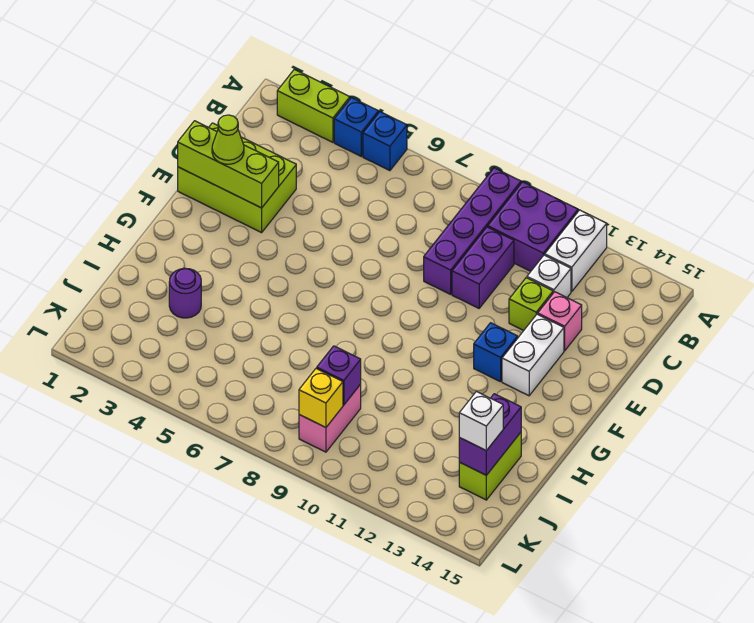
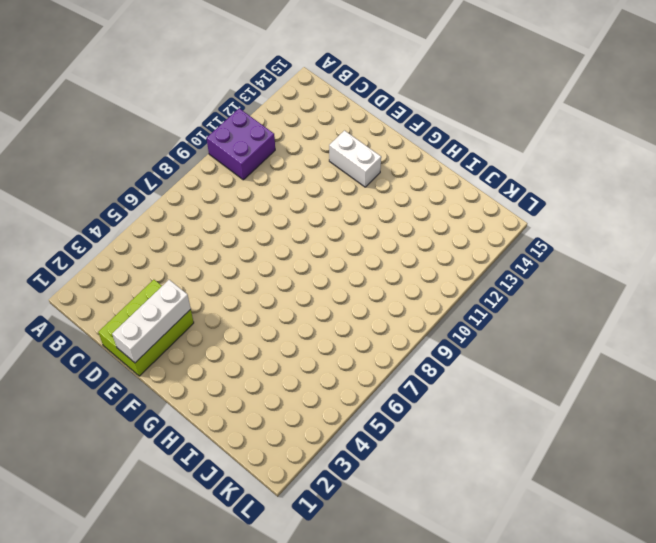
white 1x3 brick [112,280,191,363] -> lime 1x3 brick [178,121,279,208]
none -> lime 1x2 brick [277,69,350,142]
none -> blue 1x1 brick [334,98,378,156]
none -> blue 1x1 brick [363,112,407,171]

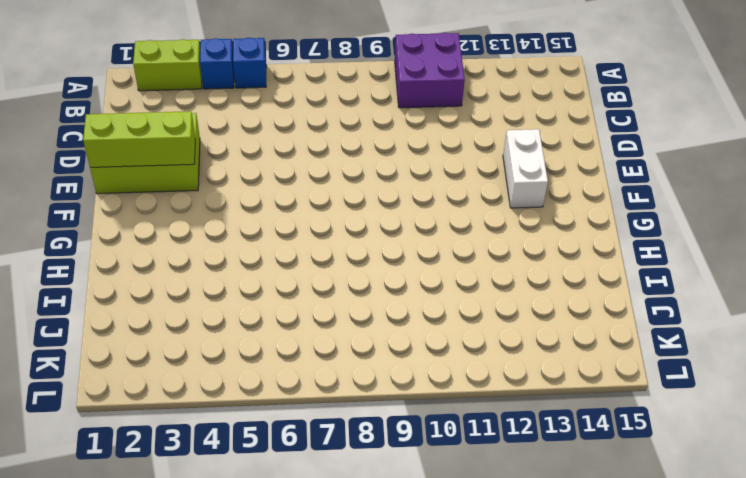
none -> purple 1x4 brick [424,168,521,294]
none -> white 1x2 brick [545,210,607,292]
none -> purple 1x2 brick [452,227,514,308]

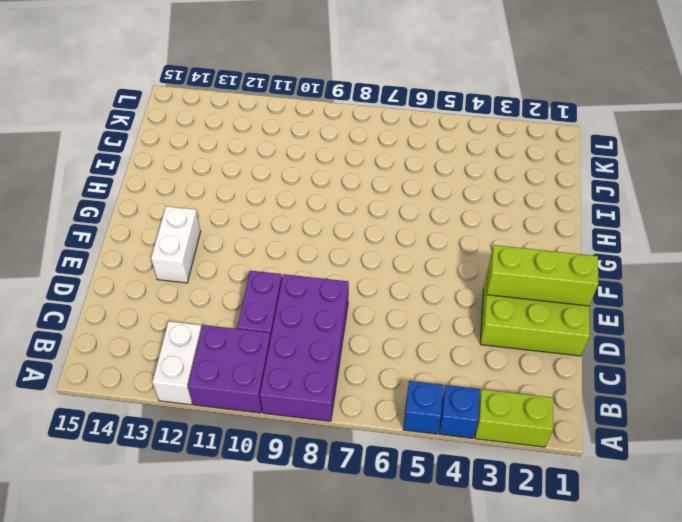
purple 2x4 brick [260,274,349,421] -> purple 1x4 brick [424,168,521,294]
none -> white 1x1 brick [527,255,571,297]
none -> lime 1x1 brick [509,278,553,331]
none -> pink 1x1 brick [538,292,582,351]

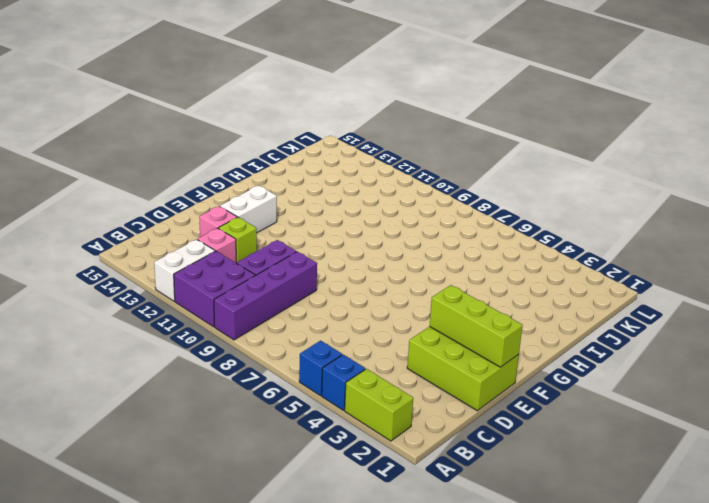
pink 1x1 brick [198,228,236,263] -> white 1x1 brick [527,255,571,297]
none -> blue 1x1 brick [474,323,518,382]
none -> purple 1x1 round brick [169,268,201,318]
none -> lime 1x2 brick [459,432,521,500]

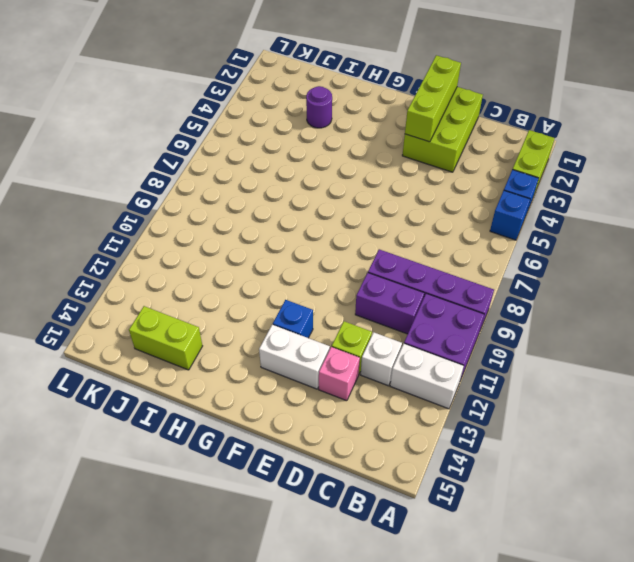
none -> pink 1x2 brick [299,384,361,452]
none -> purple 1x2 brick [459,394,521,475]
none -> purple 1x1 brick [317,346,361,405]

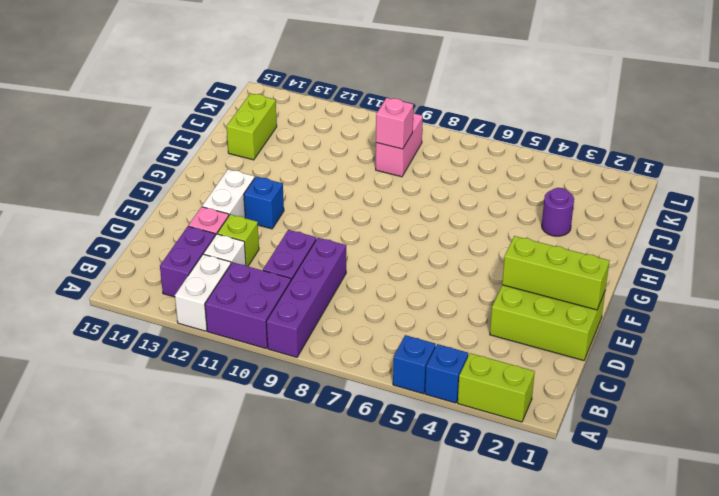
purple 1x2 brick [160,226,215,297] -> purple 1x2 brick moved to [459,394,521,475]
pink 1x1 brick [376,98,413,149] -> purple 1x1 brick [317,346,361,405]
none -> yellow 1x1 brick [299,368,343,428]
none -> lime 1x1 cone [212,115,244,164]
none -> white 1x1 brick [459,391,503,451]

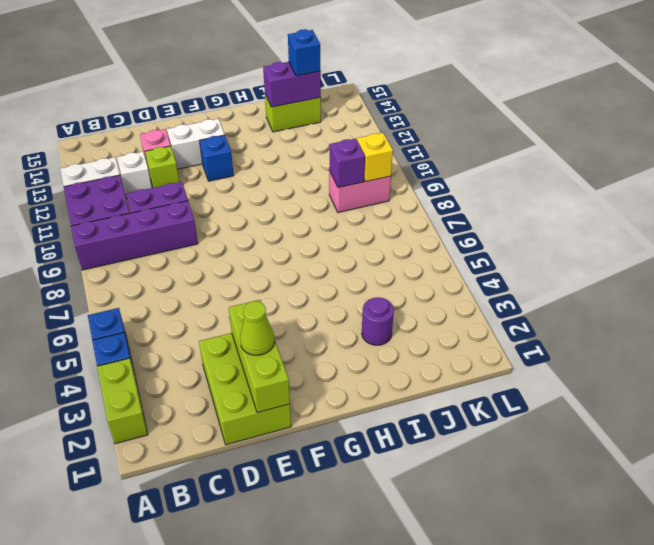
blue 1x1 brick [288,29,320,76] -> white 1x1 brick [459,391,503,451]

